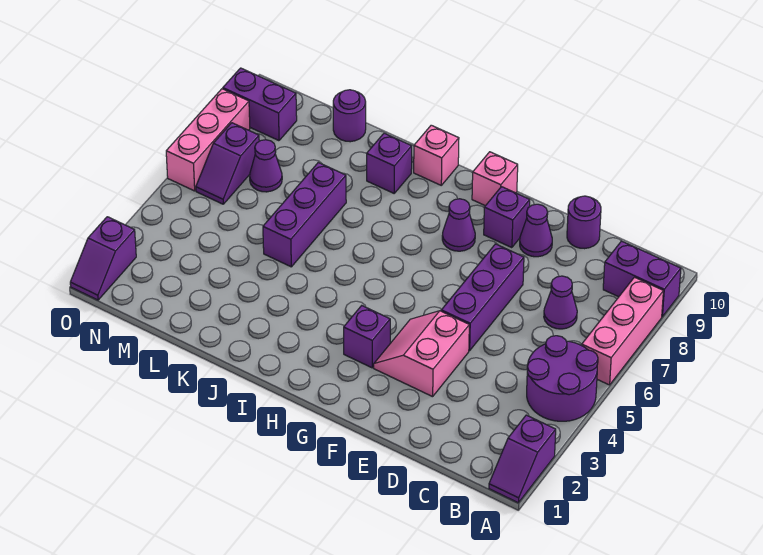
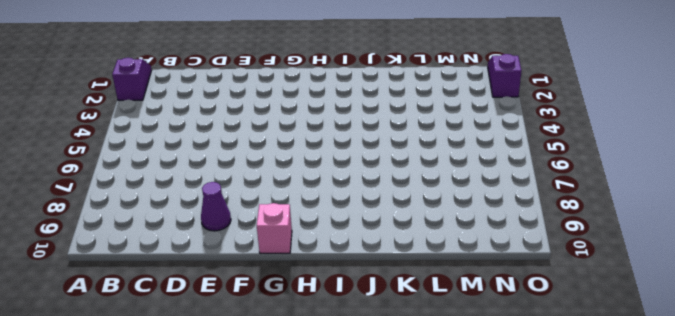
none -> purple 2x2 round brick [527,336,598,421]
none -> pink 1x3 brick [582,277,663,385]
none -> purple 1x2 brick [603,241,681,317]

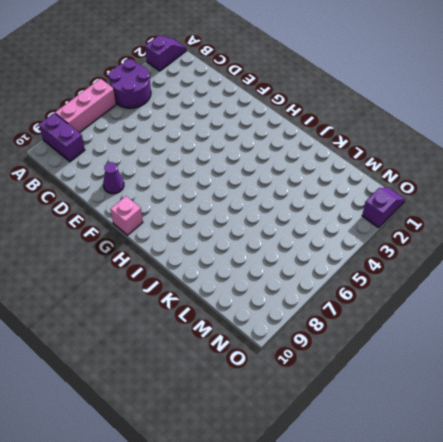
none -> purple 1x1 cone [544,276,577,329]
none -> purple 1x1 round brick [567,196,601,249]
none -> pink 2x2 slope [374,311,469,397]

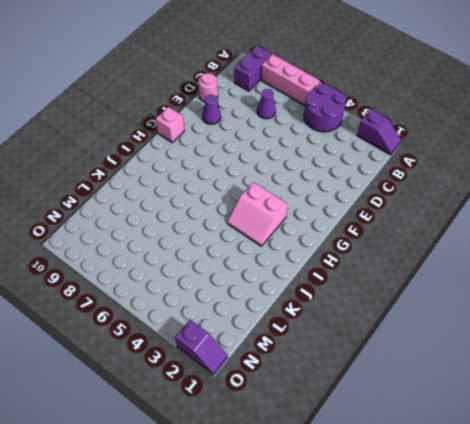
pink 1x1 round brick [198,73,218,102] -> purple 1x1 round brick [567,196,601,249]
pink 2x2 slope [227,182,288,246] -> pink 2x2 slope moved to [374,311,469,397]
none -> purple 1x3 brick [441,244,524,351]
none -> purple 1x1 brick [484,187,530,248]
none -> purple 1x1 brick [344,306,390,368]

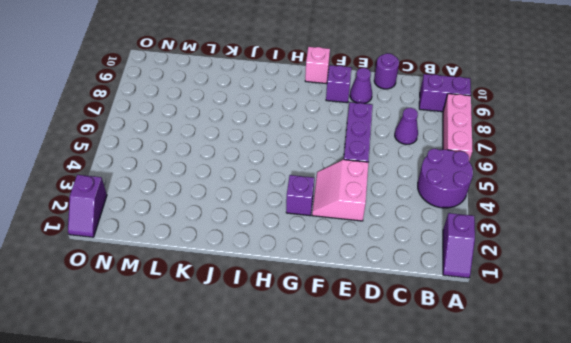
none -> purple 1x1 cone [442,199,475,251]
none -> pink 1x1 brick [414,125,459,185]
none -> purple 1x1 brick [367,133,412,193]

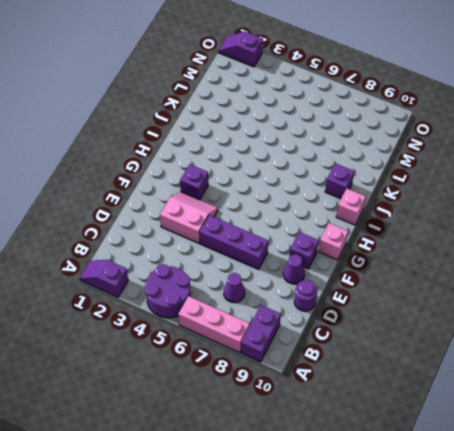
none -> purple 1x1 cone [442,199,475,251]
none -> purple 1x3 brick [263,163,346,267]
none -> purple 1x1 round brick [333,90,366,142]

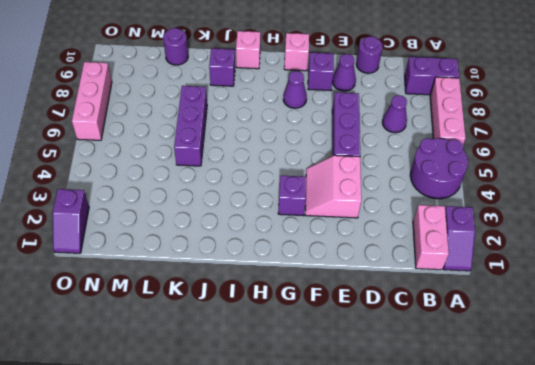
pink 1x2 brick [413,205,449,270] -> none
none -> purple 1x1 cone [250,140,282,192]
none -> purple 1x2 slope [196,123,259,204]
none -> purple 1x2 brick [223,68,297,141]

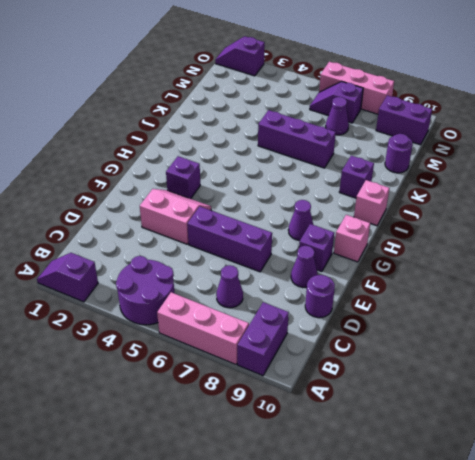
purple 1x2 brick [376,95,432,145] -> purple 1x2 brick turned to [223,68,297,141]

